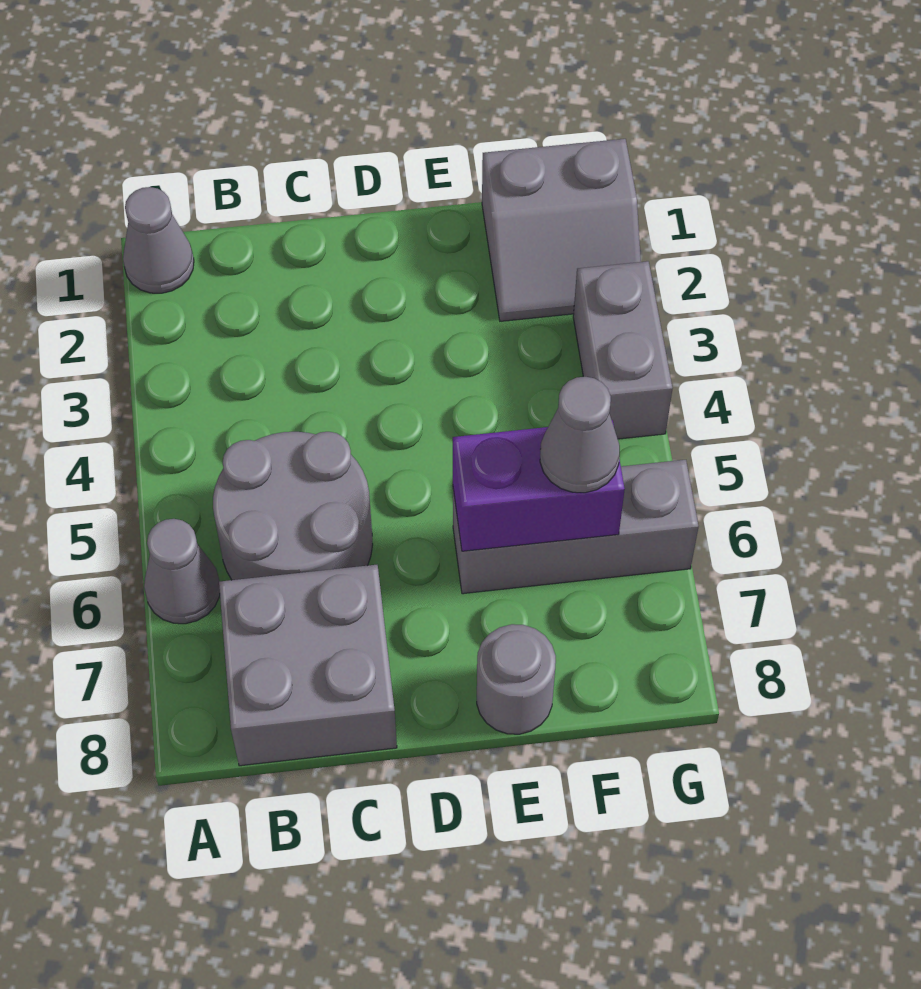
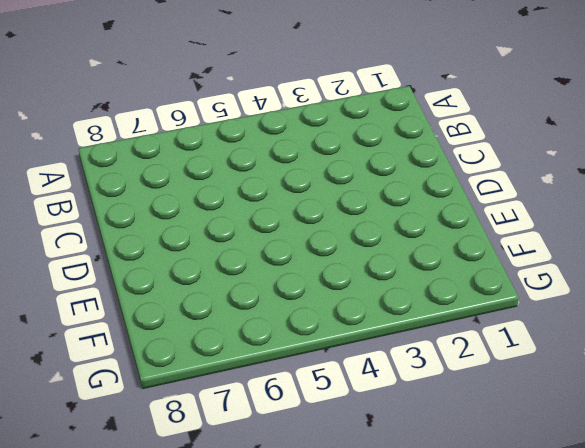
none -> grey 1x1 cone [123,187,194,293]
none -> grey 1x1 cone [144,519,220,624]

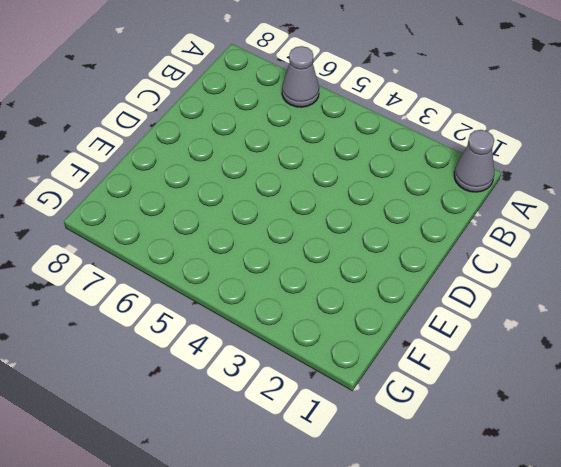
none -> grey 2x2 round brick [213,432,373,580]
none -> grey 2x2 brick [219,565,397,766]

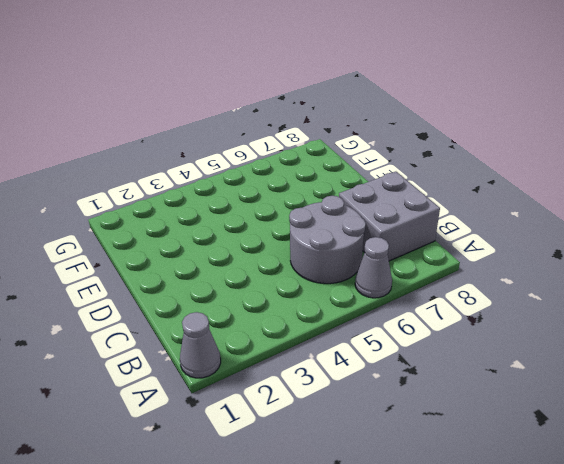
none -> grey 1x3 brick [453,460,699,594]
none -> grey 1x1 round brick [477,624,556,734]

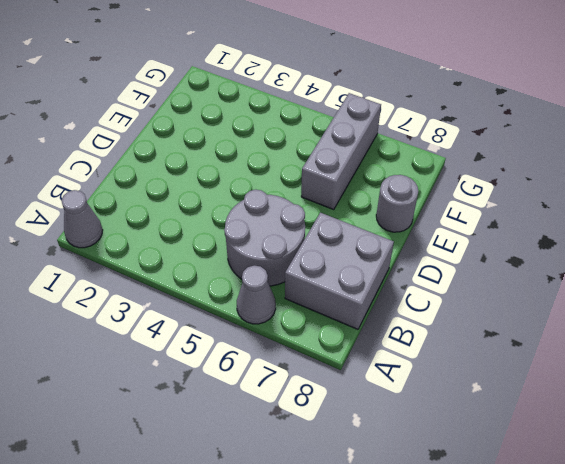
none -> grey 2x2 slope [482,139,641,321]
none -> grey 1x2 brick [573,261,673,439]

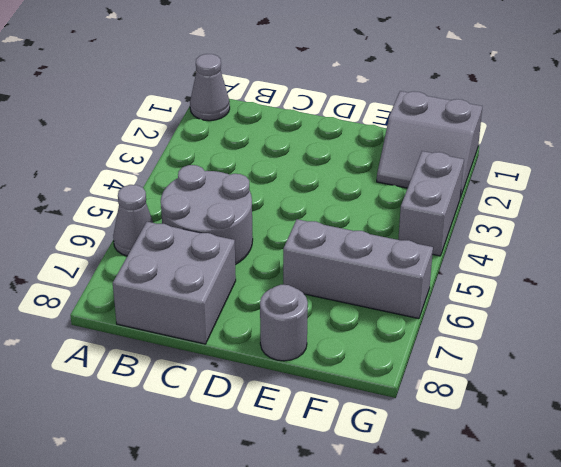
none -> purple 1x2 brick [453,421,625,551]
none -> grey 1x1 cone [540,377,620,493]

